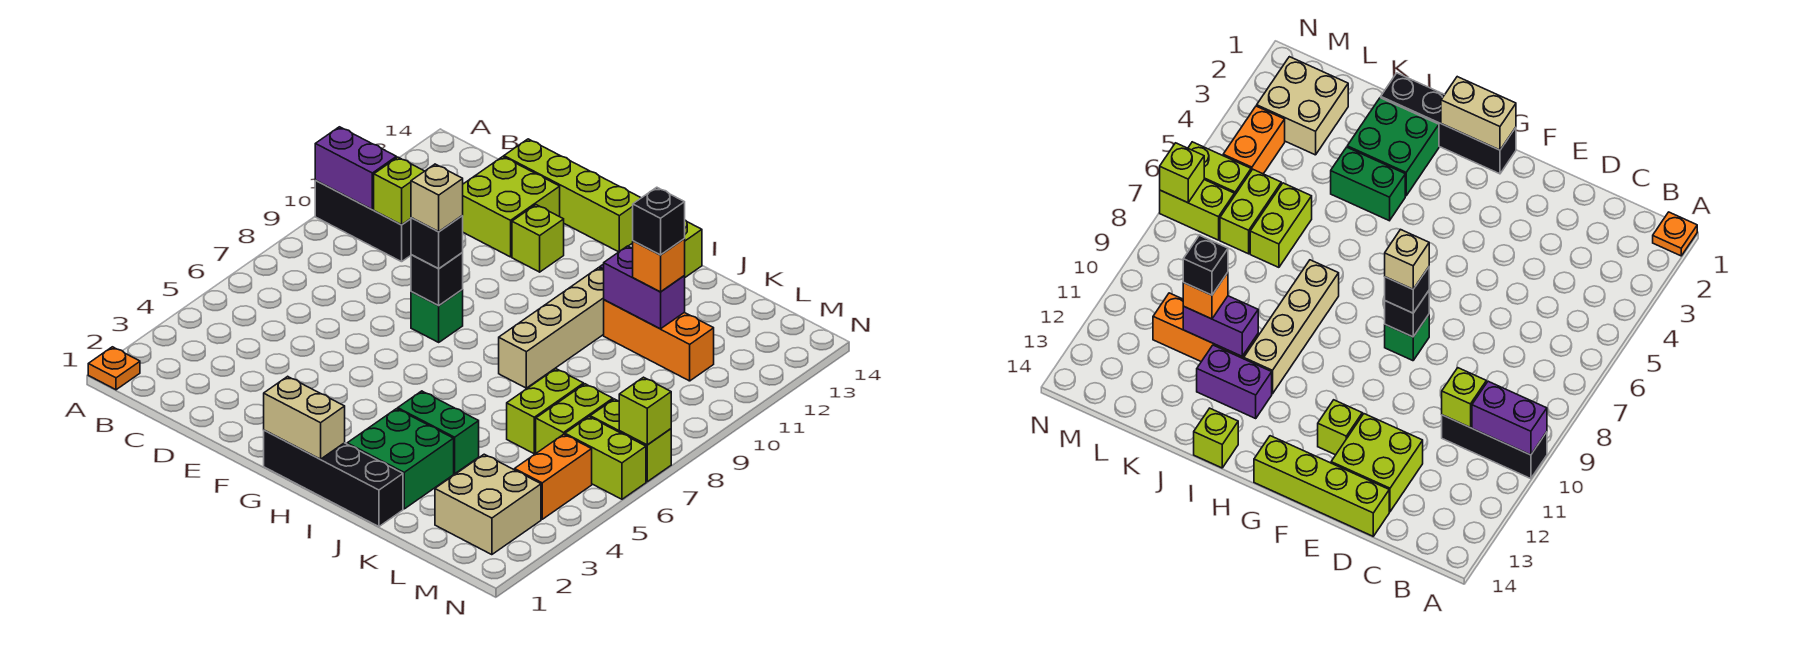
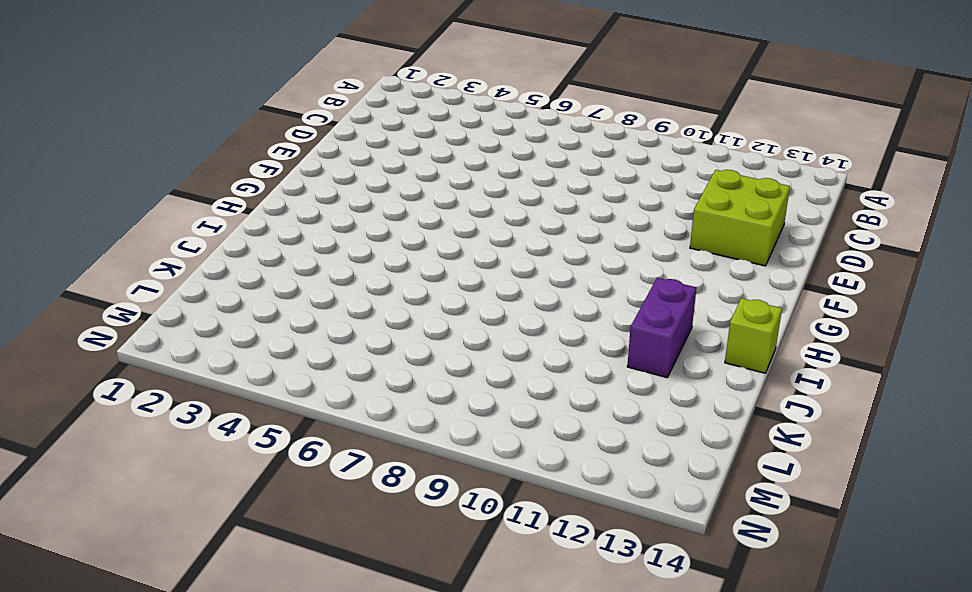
none -> orange 1x1 plate [88,347,140,390]
none -> black 1x3 brick [315,181,411,262]
none -> lime 1x4 brick [504,139,641,252]

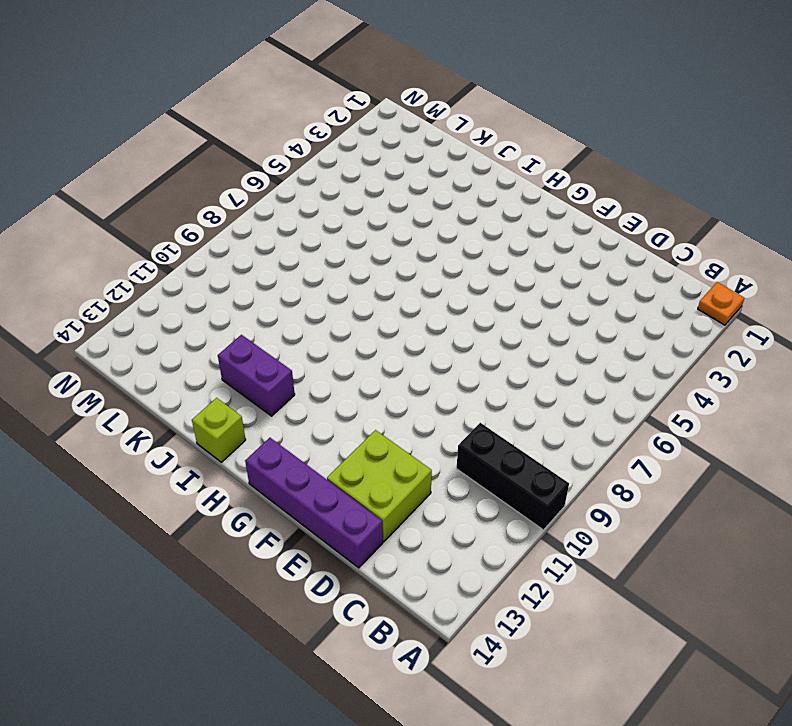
purple 1x4 brick [245,438,383,568] -> lime 1x4 brick [504,139,641,252]
none -> green 1x1 brick [411,290,463,342]
none -> lime 1x1 brick [512,205,564,272]
none -> black 1x4 brick [264,430,403,527]

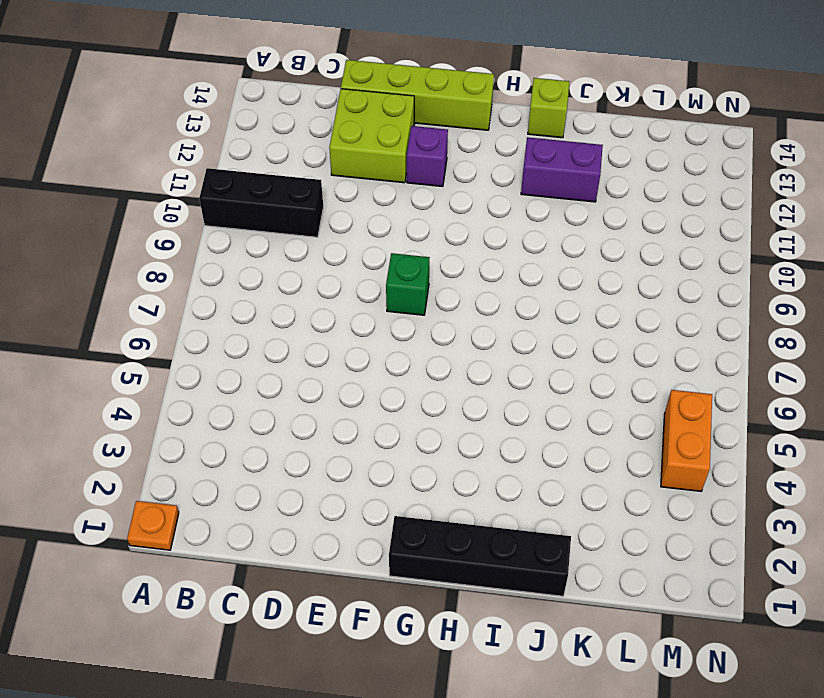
purple 1x1 brick [407,126,448,187] -> lime 1x1 brick [512,205,564,272]
none -> green 2x2 brick [347,409,454,509]
none -> green 1x2 brick [398,391,479,474]
none -> tan 1x4 brick [499,268,604,388]

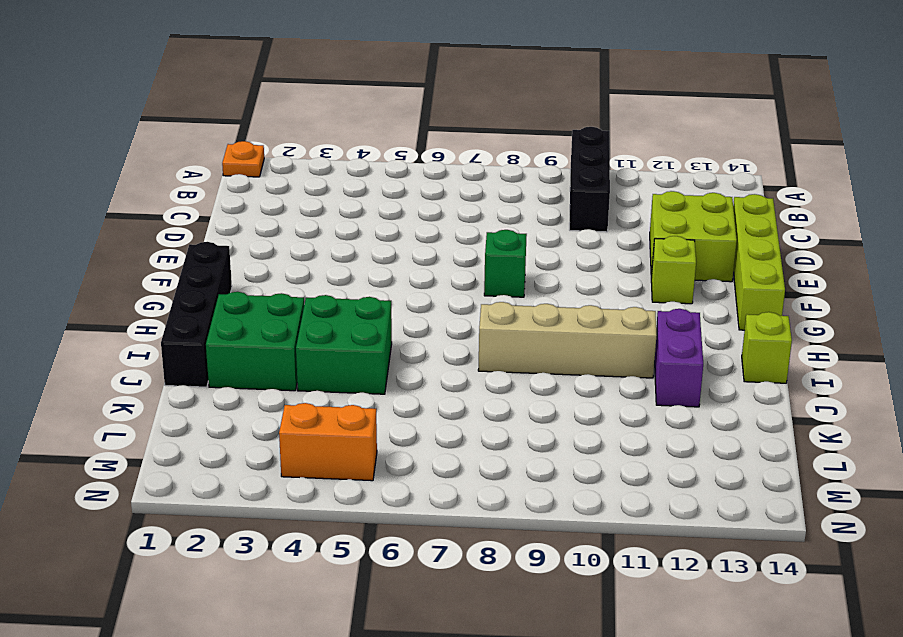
green 2x2 brick [296,295,392,394] -> green 1x2 brick [398,391,479,474]
none -> orange 1x3 brick [604,300,714,381]
none -> lime 1x2 brick [507,369,584,454]
none -> tan 2x2 brick [435,454,541,555]

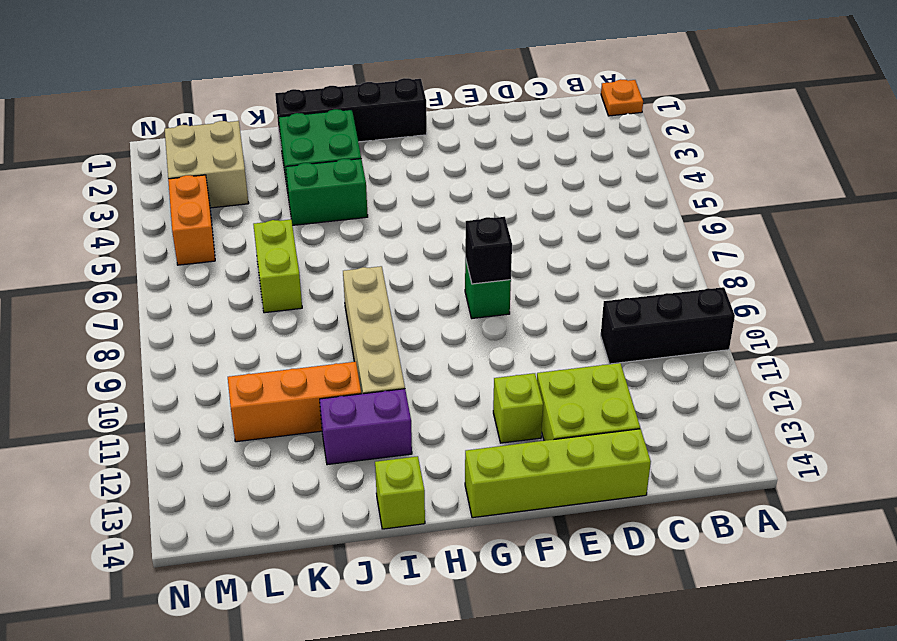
none -> lime 1x2 brick [536,384,613,453]
none -> lime 1x2 brick [565,417,646,499]
none -> lime 1x2 brick [590,399,671,482]

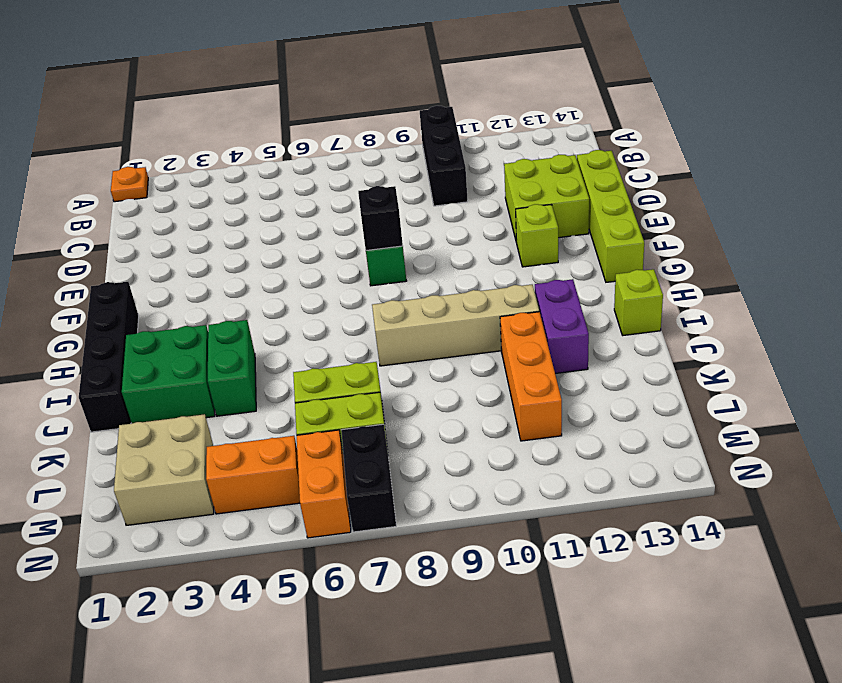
orange 1x2 brick [297,430,351,538] -> lime 1x2 brick [565,417,646,499]
black 1x2 brick [341,424,396,532] -> lime 1x2 brick [590,399,671,482]
none -> purple 1x2 brick [315,127,396,209]
none -> lime 1x1 brick [374,157,424,225]
none -> tan 1x2 brick [264,376,345,459]

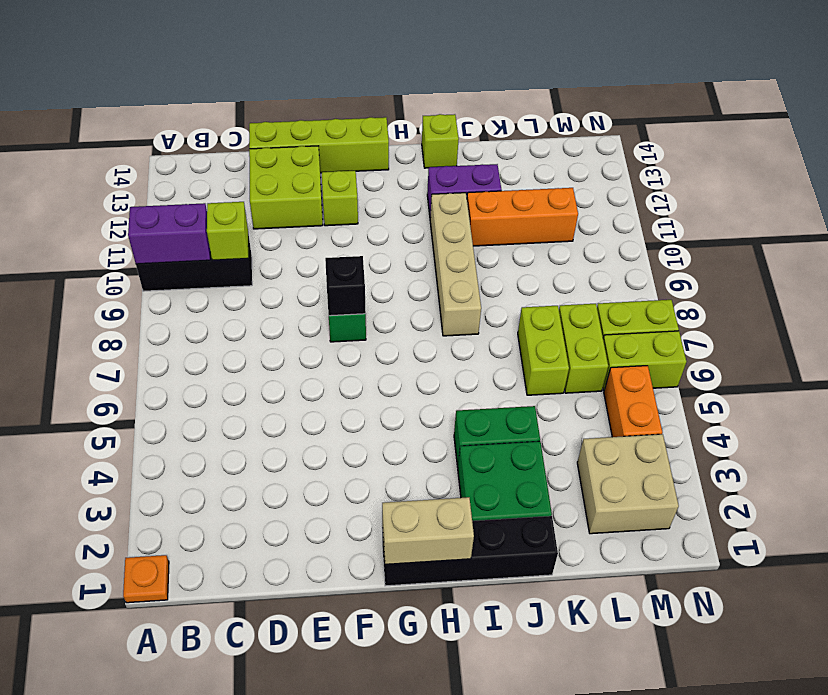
none -> purple 1x2 brick [604,246,685,329]
none -> lime 1x1 brick [619,377,671,445]
none -> black 1x1 brick [411,216,463,268]

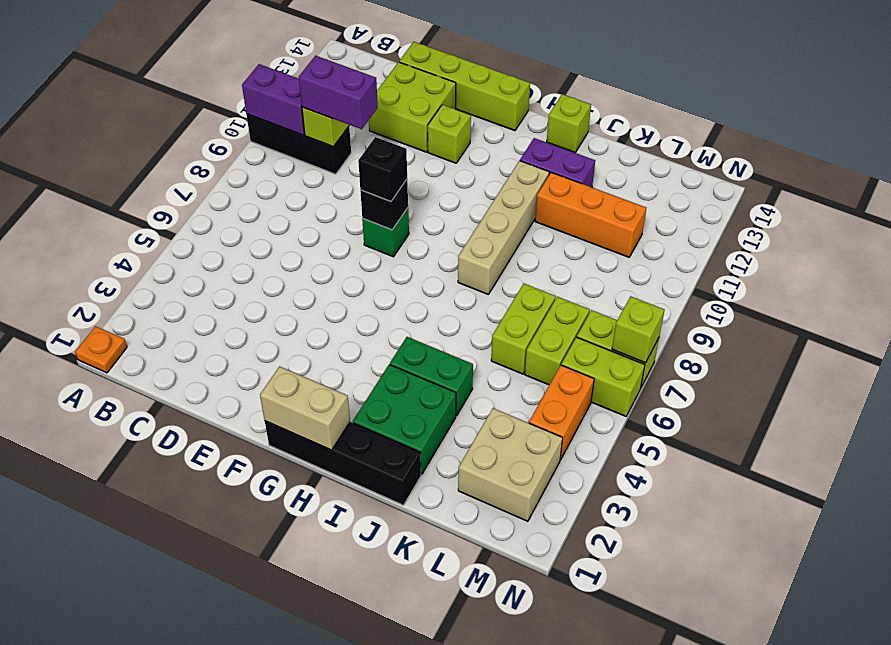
purple 1x2 brick [299,56,378,129] -> purple 1x2 brick moved to [604,246,685,329]
none -> orange 1x1 brick [633,239,685,292]
none -> tan 1x1 brick [411,164,463,232]
none -> black 1x1 brick [633,187,685,255]

